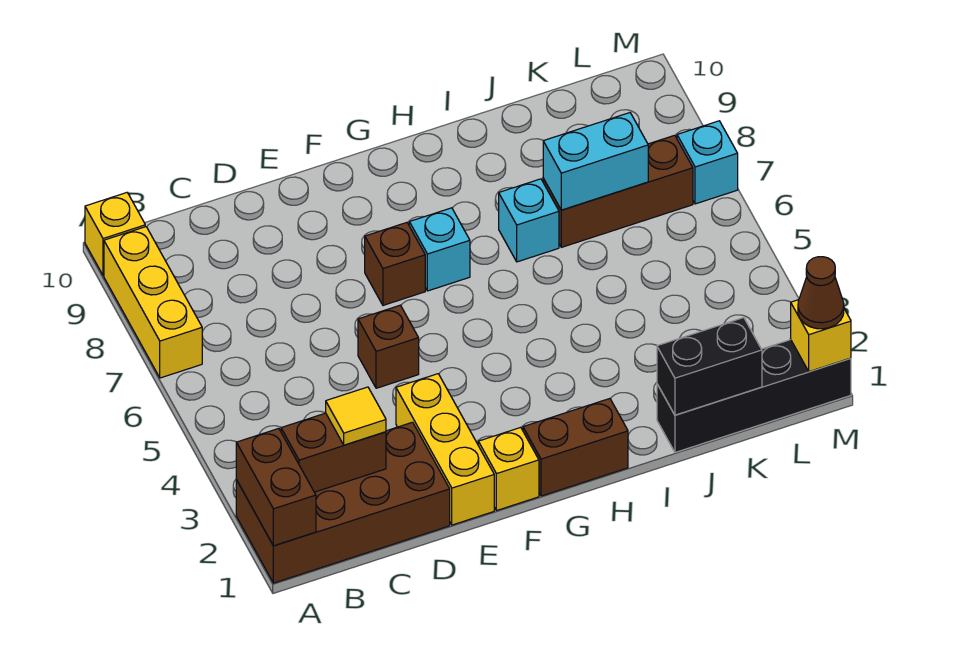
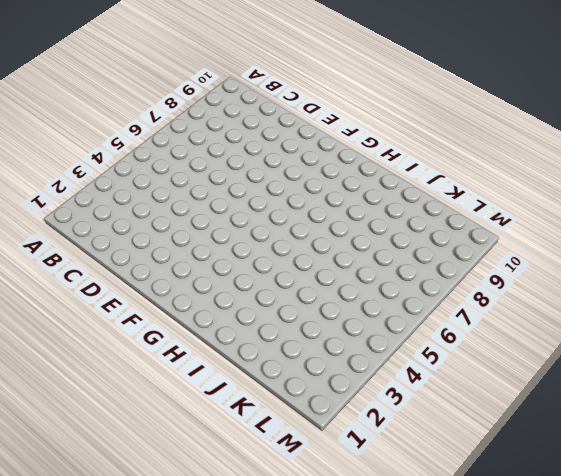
none -> brown 2x4 brick [236,422,450,583]
none -> yellow 1x3 brick [104,227,202,378]
none -> yellow 1x1 brick [85,193,145,275]

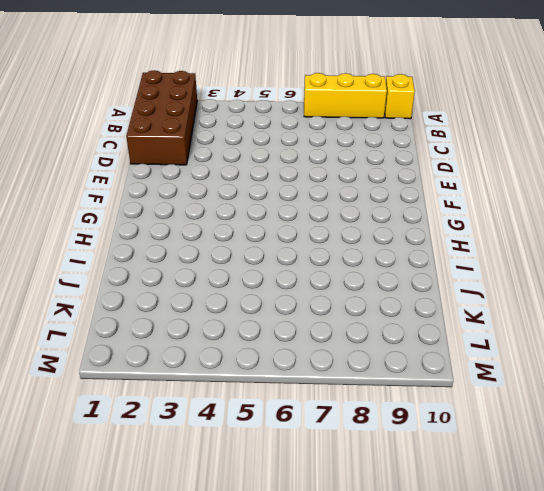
none -> yellow 1x3 brick [396,374,494,525]
none -> brown 1x1 brick [358,305,419,388]
none -> yellow 1x1 brick [478,427,539,511]

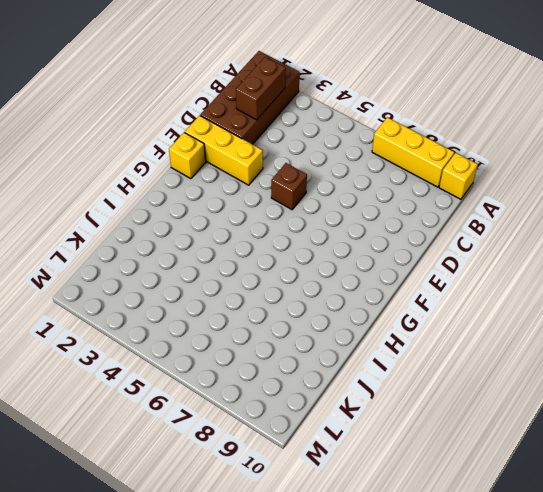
none -> brown 1x1 brick [365,223,425,305]
none -> brown 1x2 brick [523,399,628,496]
none -> cyan 1x1 brick [409,208,470,291]

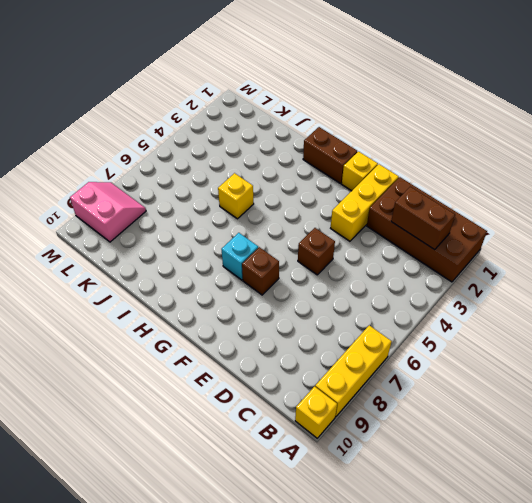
yellow 1x1 brick [218,173,254,219] -> yellow 1x1 brick moved to [791,300,851,372]
pink 2x2 slope [70,182,146,242] -> none
none -> cyan 1x1 brick [499,179,559,262]
none -> black 1x4 brick [657,340,851,452]
none -> brown 1x3 brick [543,135,693,247]

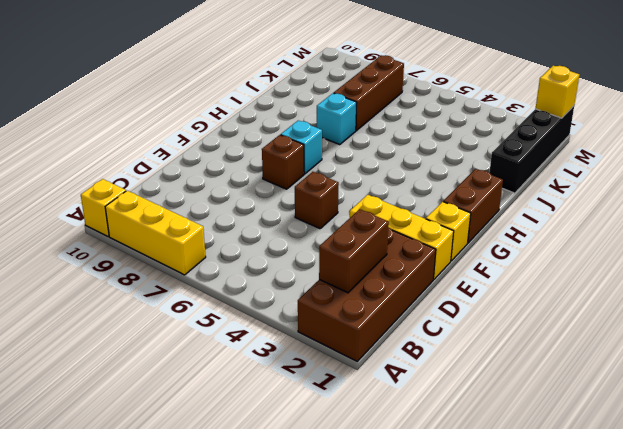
none -> cyan 1x1 brick [677,121,738,204]
none -> brown 1x2 brick [236,429,316,546]
none -> black 1x2 brick [657,318,762,415]

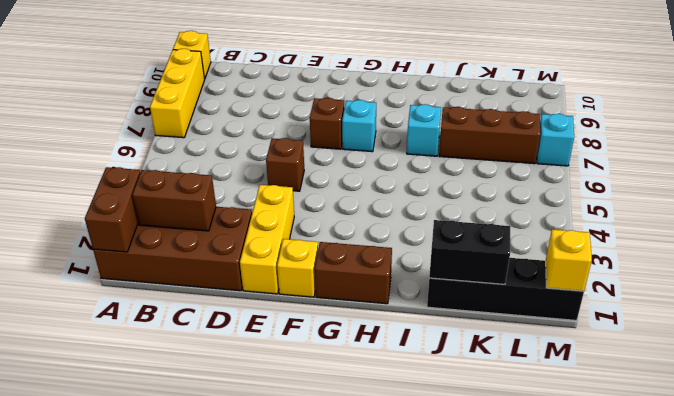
none -> cyan 1x2 brick [543,113,648,210]
none -> yellow 1x1 tile [326,387,386,445]
none -> brown 1x1 cone [798,257,844,329]

